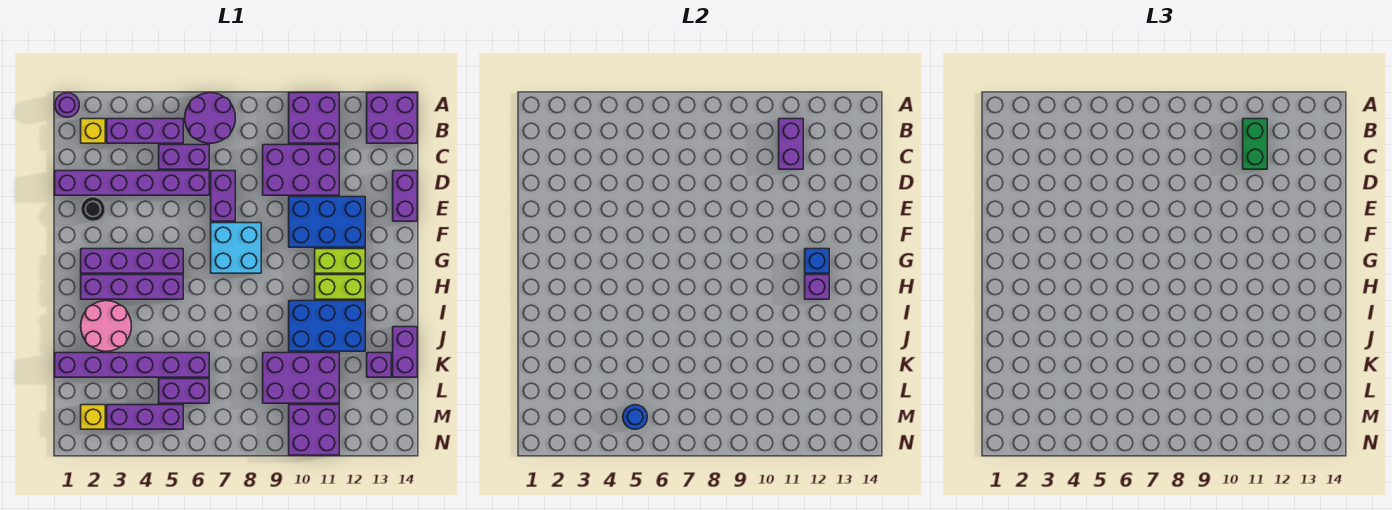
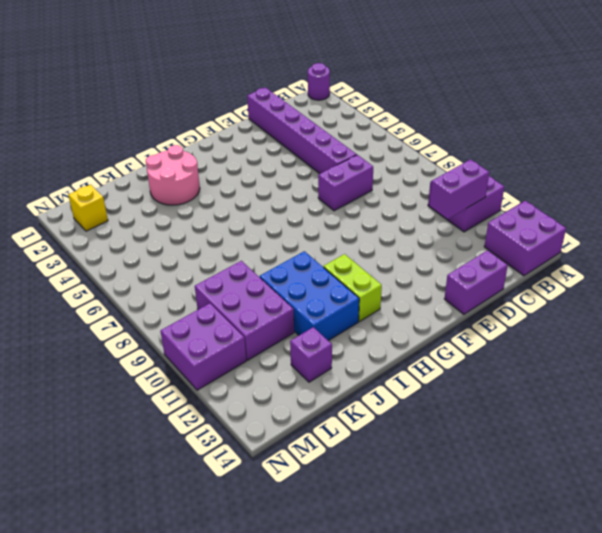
none -> purple 2x2 round brick [185,93,235,143]
none -> yellow 1x1 brick [81,119,105,143]
none -> purple 1x3 brick [107,119,183,143]
none -> purple 1x2 brick [159,145,209,169]

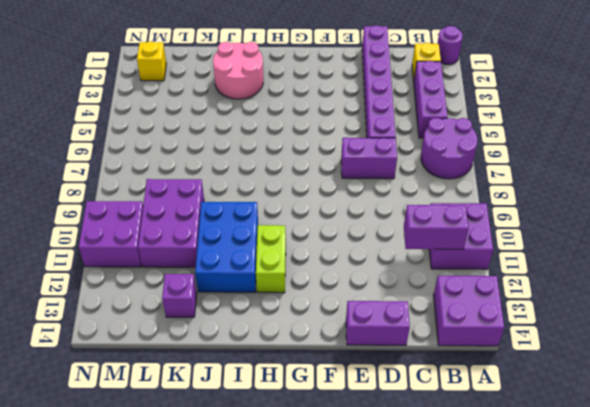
none -> purple 1x2 brick [159,145,209,169]
none -> purple 2x3 brick [263,145,339,195]
none -> black 1x1 round brick [81,197,105,221]
none -> blue 2x3 brick [289,197,365,247]

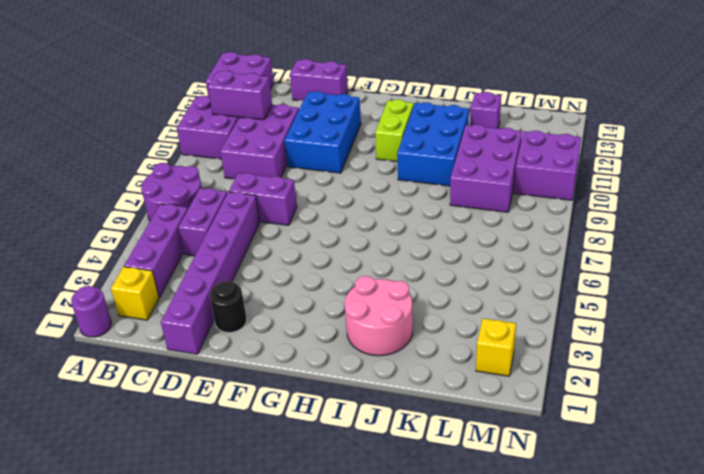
none -> cyan 2x2 brick [211,223,261,273]
none -> purple 1x4 brick [81,249,183,273]
none -> lime 1x2 brick [315,249,365,273]
none -> purple 1x4 brick [81,275,183,299]

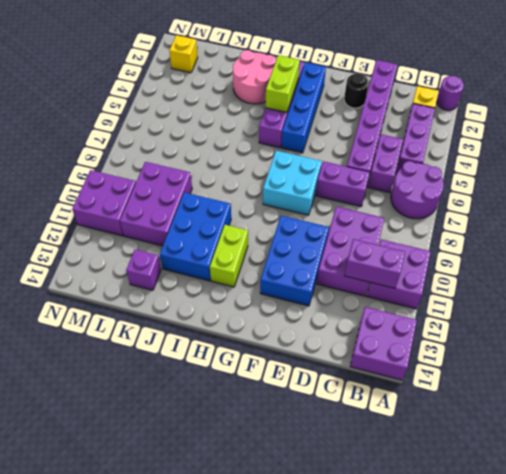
blue 1x4 brick [281,63,326,153] -> purple 1x4 brick [81,249,183,273]
lime 1x2 brick [266,55,300,112] -> lime 1x2 brick moved to [315,249,365,273]
none -> purple 1x2 brick [393,171,417,221]
none -> purple 1x2 brick [393,327,417,377]
none -> purple 1x6 brick [55,353,209,377]
none -> purple 1x2 brick [159,379,209,403]

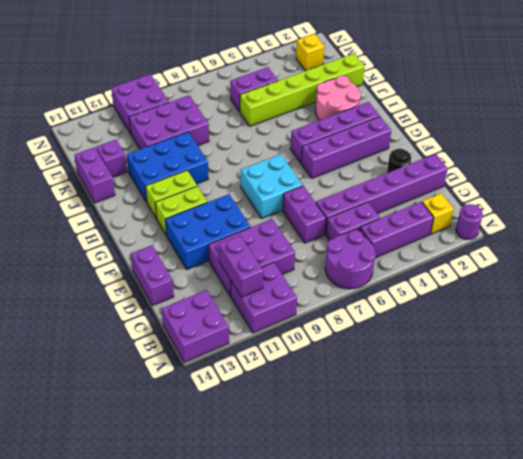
lime 1x6 brick [240,54,365,126] -> purple 1x6 brick [55,353,209,377]
none -> purple 1x3 brick [107,405,183,429]
none -> blue 1x1 brick [805,249,829,273]
none -> purple 1x1 brick [805,275,829,299]
none -> blue 1x1 round brick [623,405,647,429]

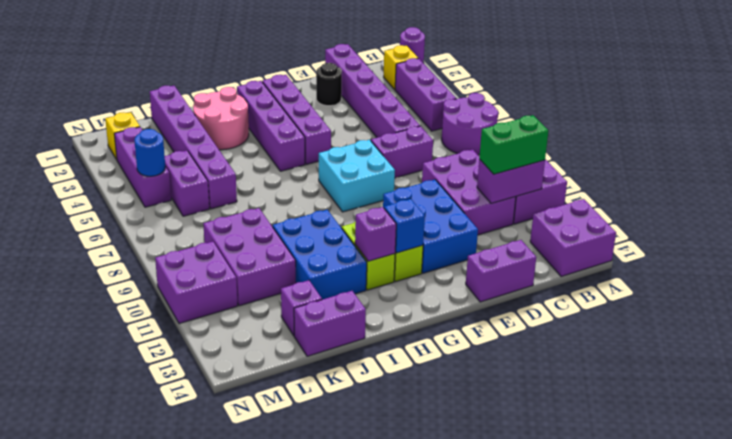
none -> purple 1x2 brick [159,145,209,169]

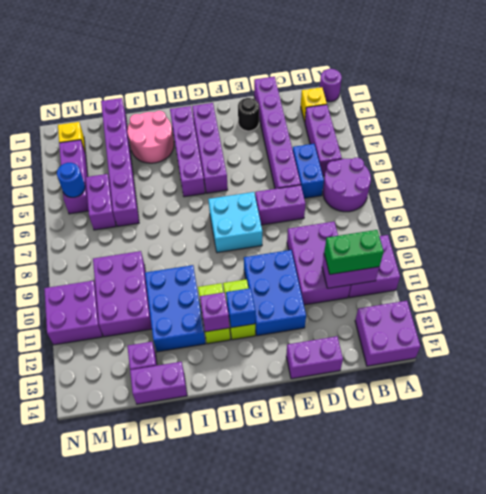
blue 1x2 brick [293,144,324,198] -> purple 1x2 brick [159,145,209,169]

